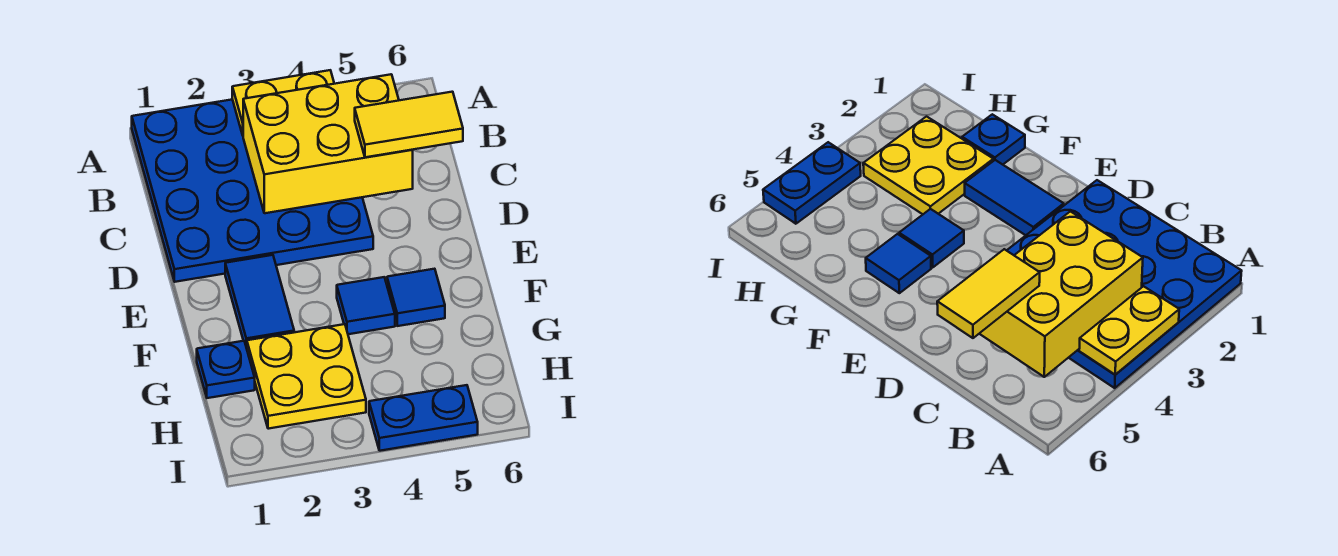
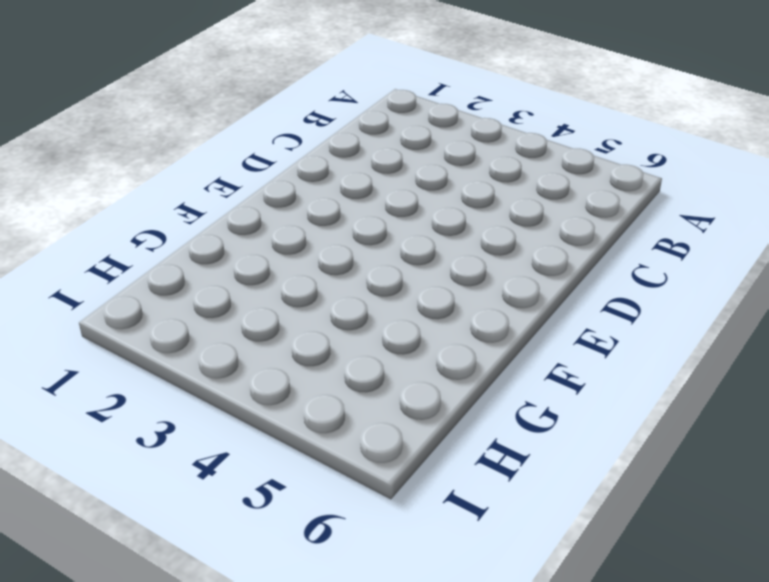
none -> blue 4x4 plate [132,99,373,282]
none -> blue 1x2 tile [225,255,294,348]

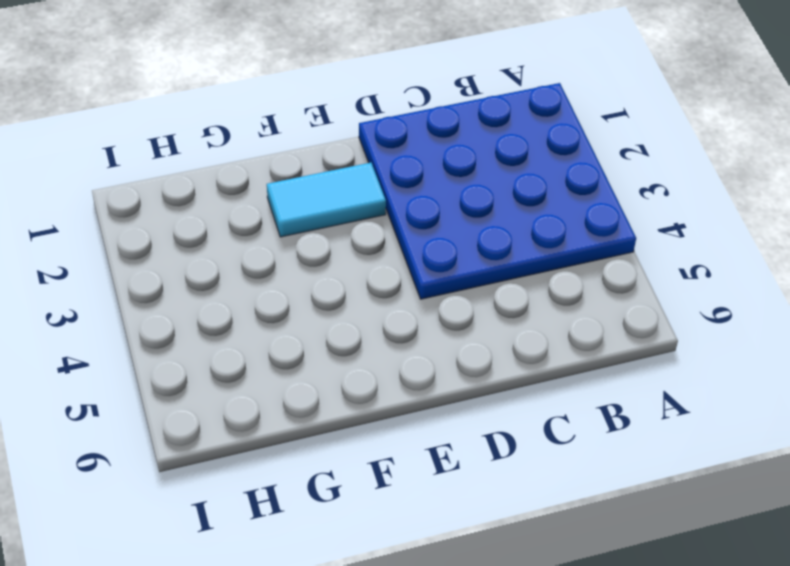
cyan 1x2 tile [267,163,386,237] -> blue 1x2 tile [225,255,294,348]
none -> blue 1x1 tile [337,277,395,334]
none -> blue 1x1 tile [387,269,445,326]

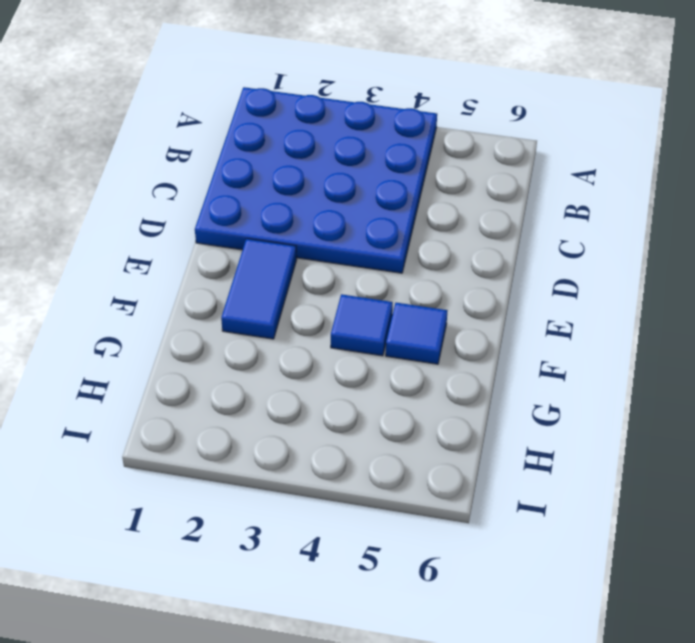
none -> blue 1x1 plate [197,341,255,398]
none -> yellow 2x2 plate [247,324,366,429]

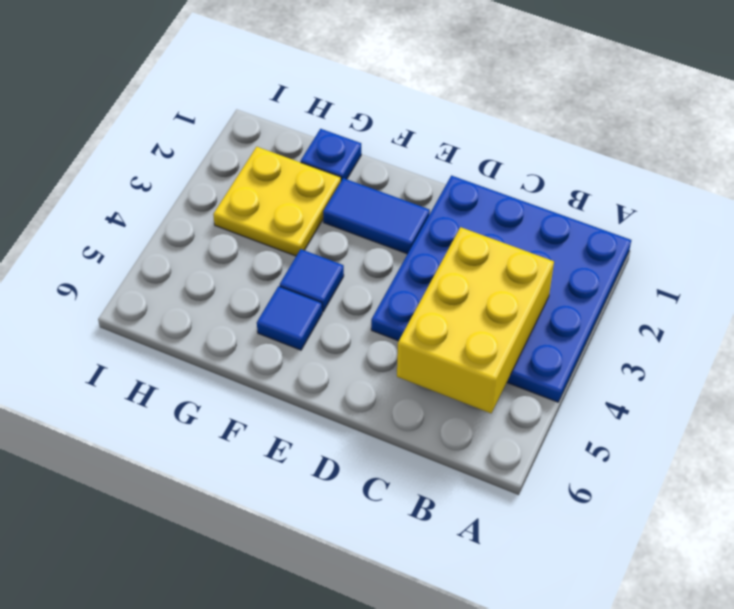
none -> blue 1x2 plate [369,385,478,451]
none -> yellow 1x2 plate [232,70,334,135]

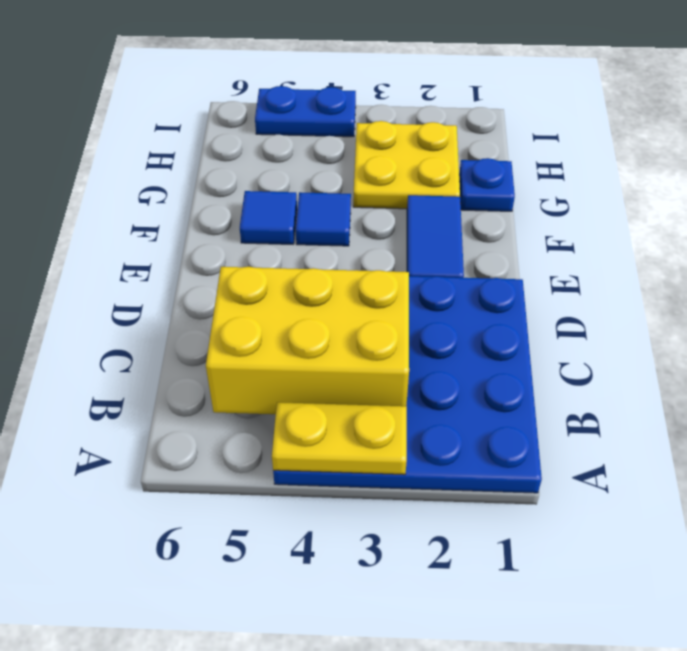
none -> yellow 1x2 tile [355,92,463,157]

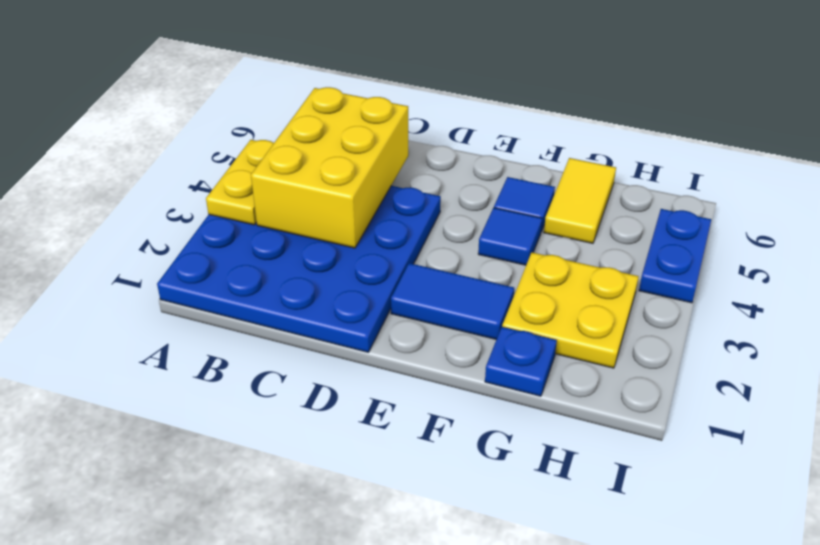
yellow 1x2 tile [544,158,616,243] -> yellow 1x2 tile moved to [355,92,463,157]

